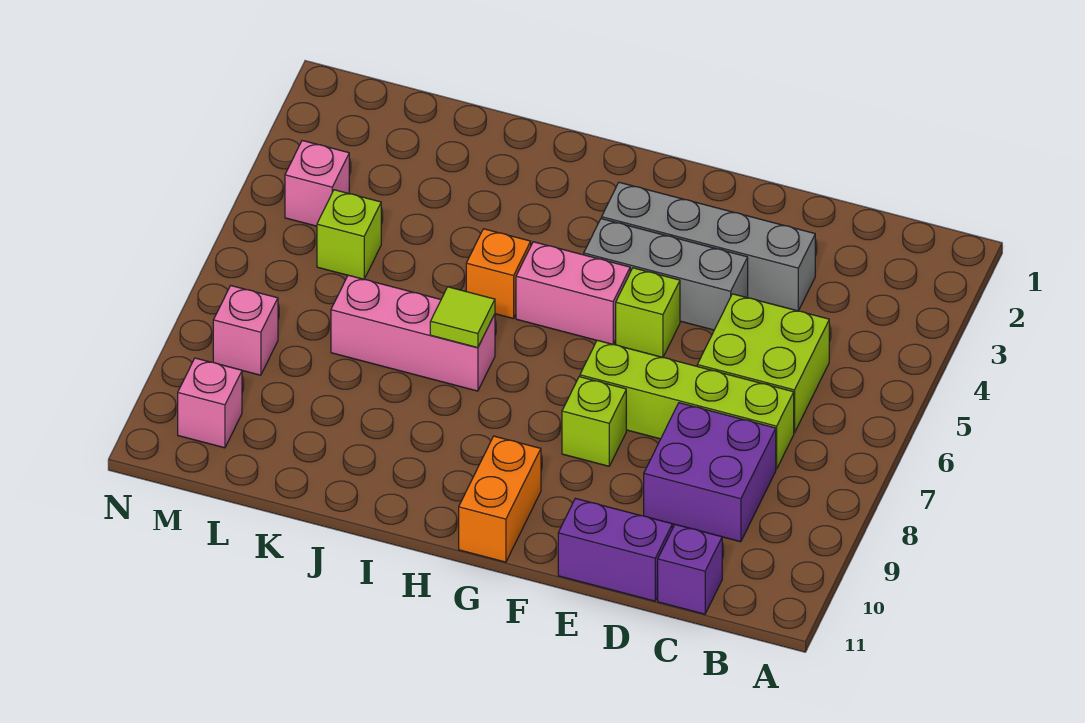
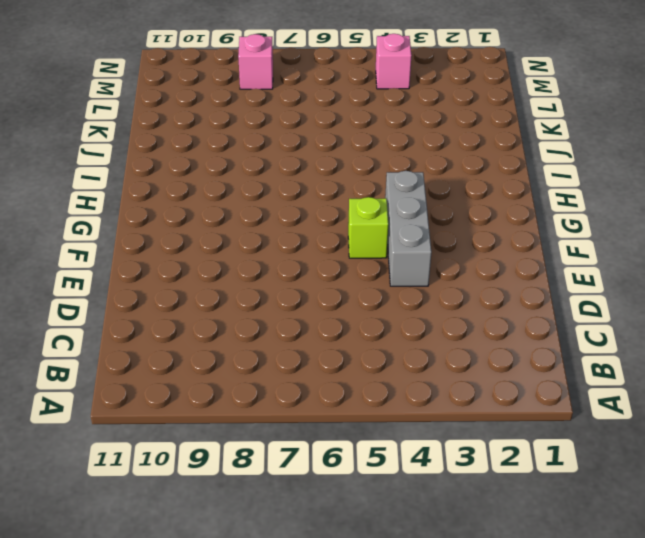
none -> lime 2x2 brick [697,294,829,433]
none -> lime 1x4 brick [580,340,794,469]
none -> purple 2x2 brick [644,403,776,542]

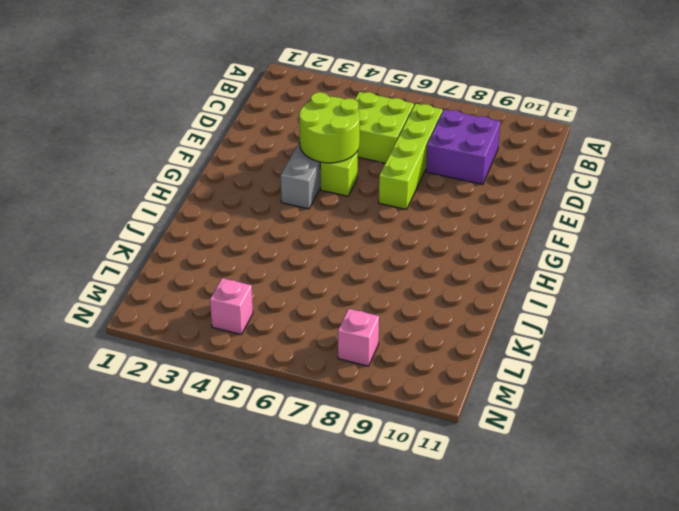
lime 2x2 round brick [299,92,360,163] -> none
none -> purple 1x1 brick [658,525,722,614]
none -> grey 1x4 brick [602,182,815,311]
none -> purple 1x2 brick [558,498,672,601]

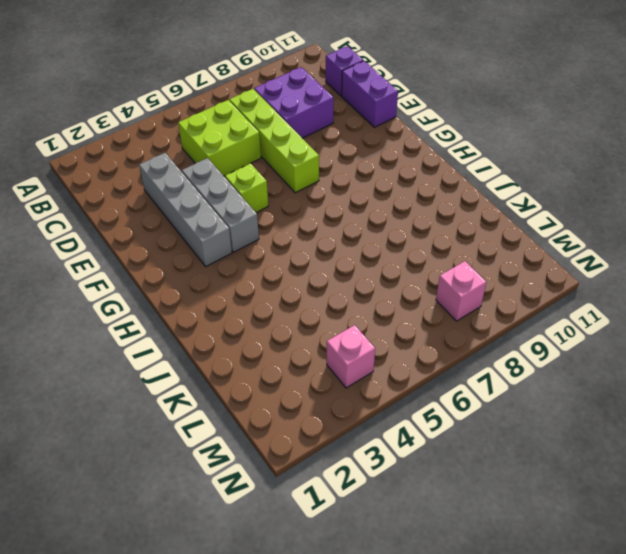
none -> lime 1x1 brick [562,377,626,466]
none -> pink 1x2 brick [516,242,630,344]
none -> orange 1x2 brick [459,436,541,562]

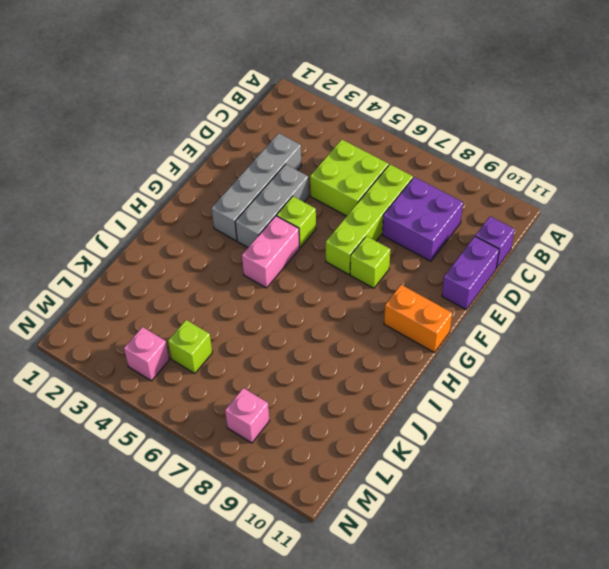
none -> orange 1x1 brick [466,229,531,319]
none -> pink 1x3 brick [331,275,495,391]
none -> pink 1x1 brick [178,358,242,448]

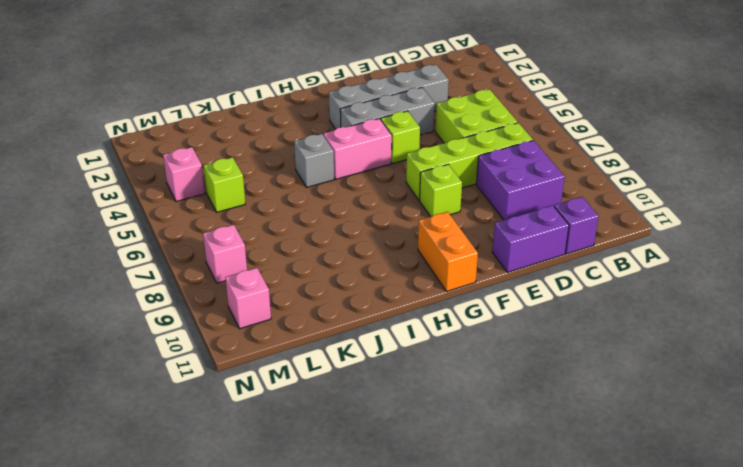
grey 1x1 brick [294,134,334,187] -> orange 1x1 brick [466,229,531,319]
none -> pink 1x3 brick [331,275,495,391]
none -> lime 1x1 tile [430,287,495,348]

